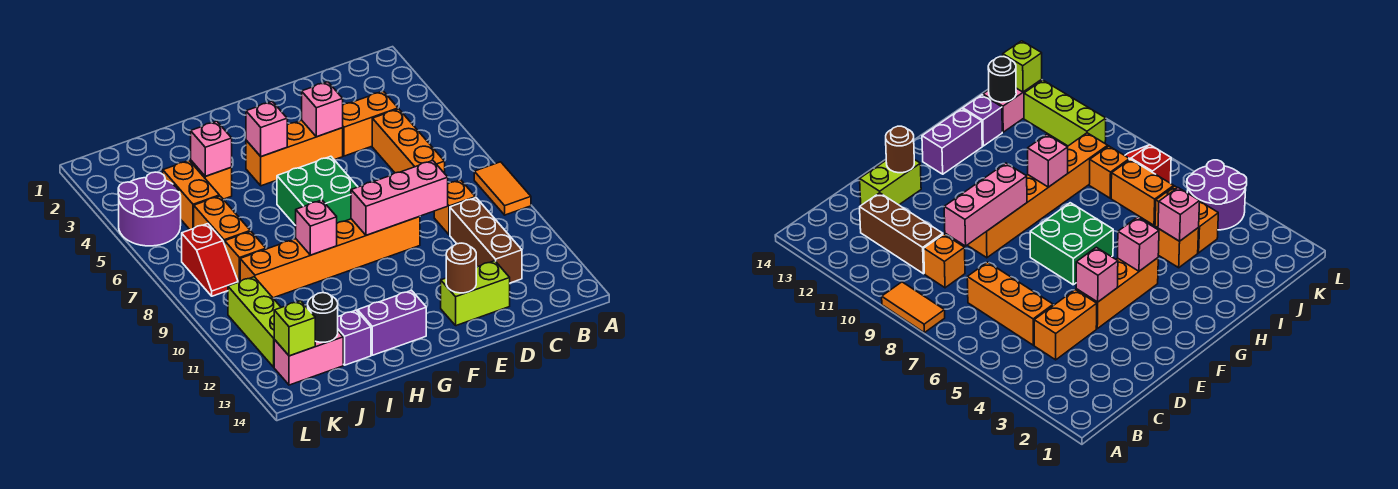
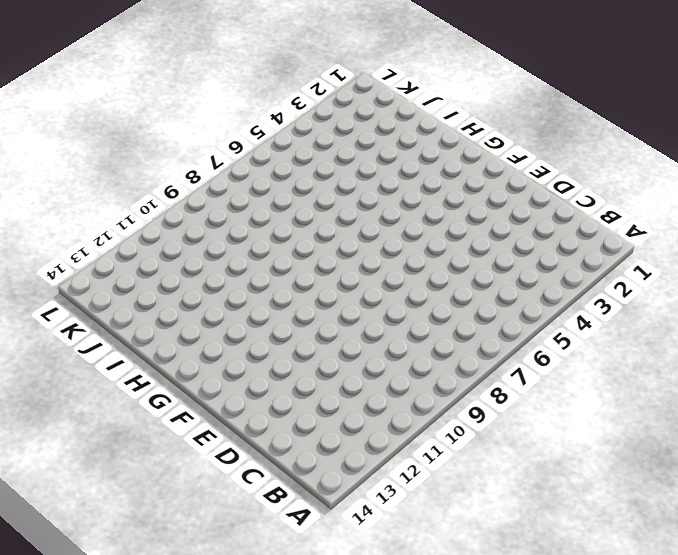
none -> orange 1x2 tile [474,162,531,215]
none -> orange 1x2 brick [343,91,398,156]
none -> orange 1x3 brick [372,109,445,173]

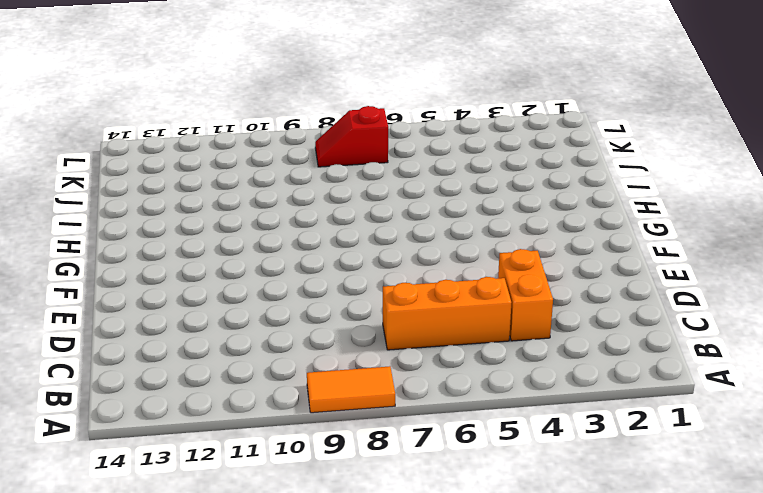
none -> orange 1x1 brick [434,180,476,235]
none -> brown 1x3 brick [450,198,522,283]
none -> lime 1x2 brick [441,261,510,326]

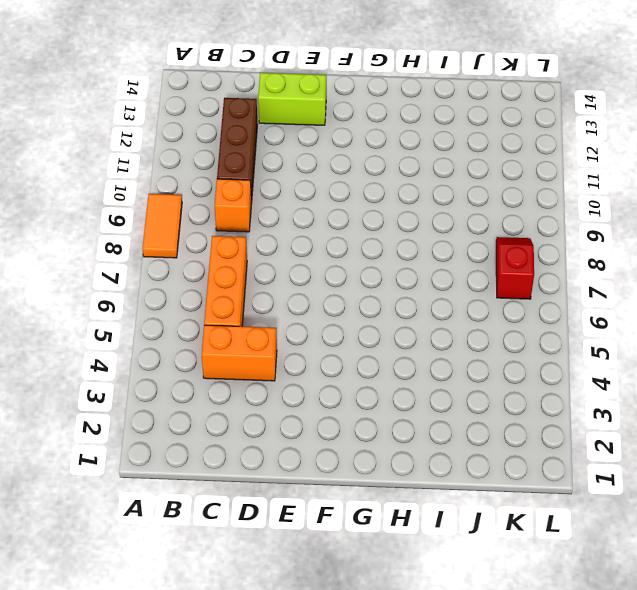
none -> orange 1x3 brick [246,120,343,186]
none -> orange 1x6 brick [240,216,420,298]
none -> green 2x2 brick [277,156,358,226]

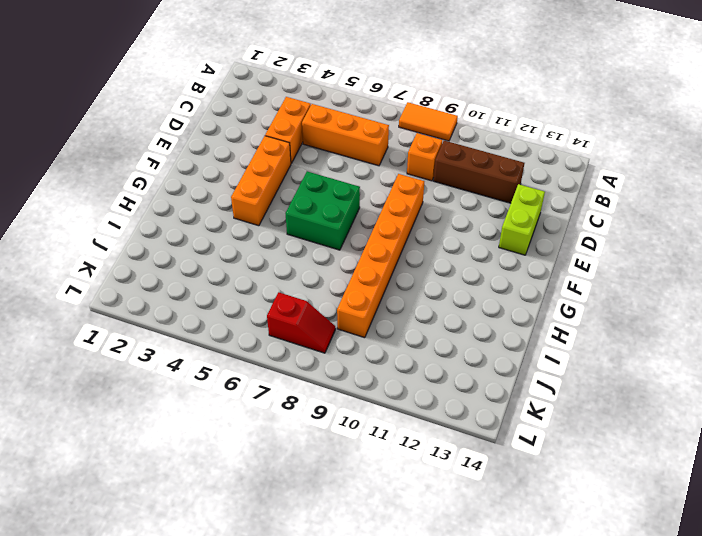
none -> purple 1x2 brick [358,290,426,355]
none -> orange 1x1 brick [191,161,232,199]
none -> purple 1x1 brick [338,310,371,365]

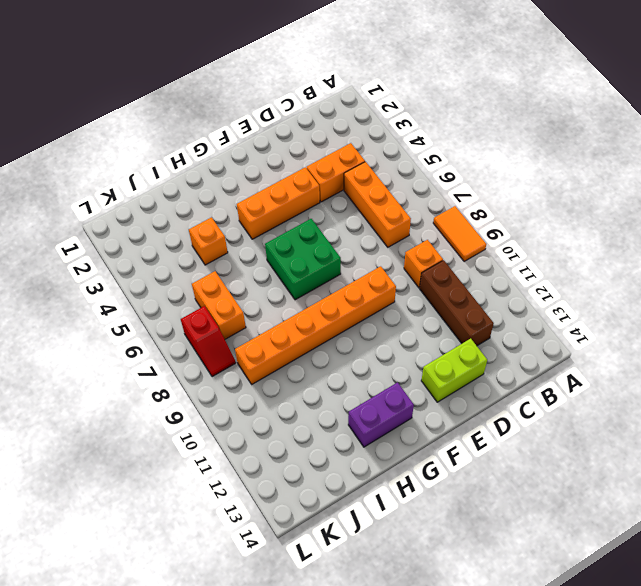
none -> purple 1x1 brick [338,310,371,365]
none -> orange 1x2 brick [163,161,219,230]
none -> orange 1x1 brick [225,231,266,282]

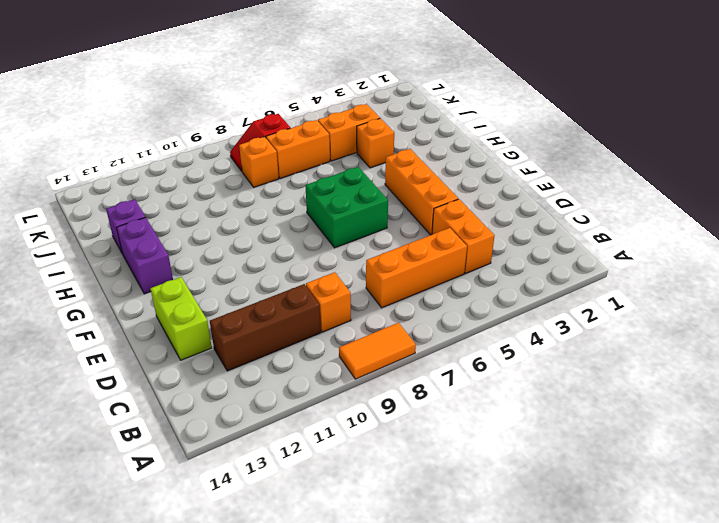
none -> orange 1x6 brick [240,216,420,298]
none -> pink 1x2 brick [274,331,343,385]
none -> purple 2x2 round brick [118,172,181,246]

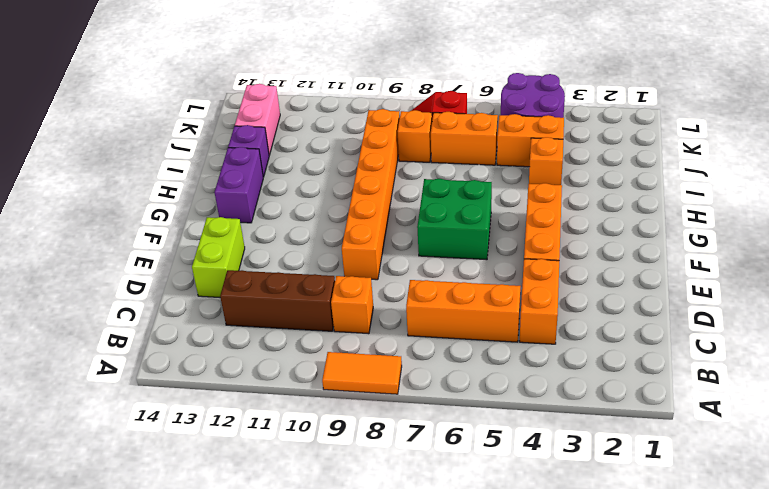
none -> lime 1x3 brick [228,277,281,367]
none -> pink 1x3 brick [351,160,448,235]
none -> pink 1x1 brick [302,82,343,137]

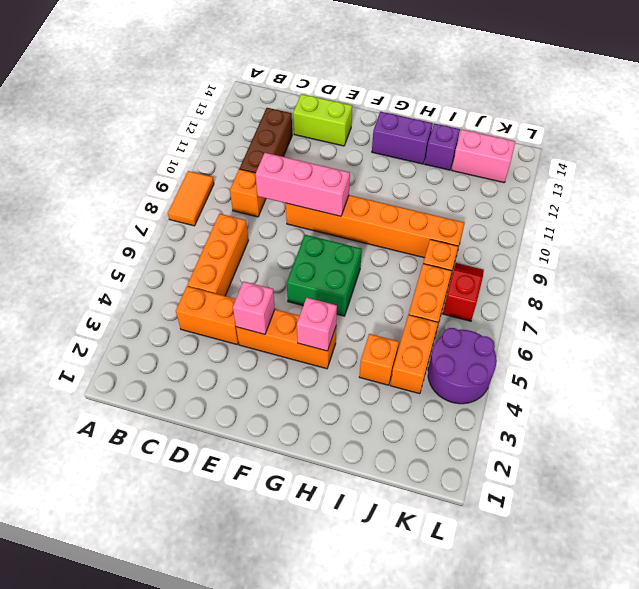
none -> lime 1x3 brick [228,277,281,367]
none -> brown 1x1 round brick [446,243,476,293]
none -> pink 1x1 brick [296,200,337,255]

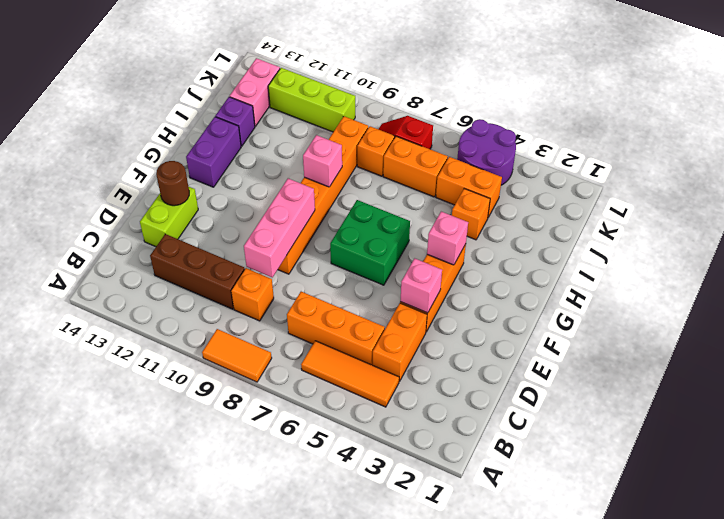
orange 1x3 tile [301,341,399,407] -> none
none -> pink 1x1 brick [191,121,232,176]
none -> black 1x1 round brick [308,293,338,342]
none -> lime 1x1 brick [274,301,315,356]

